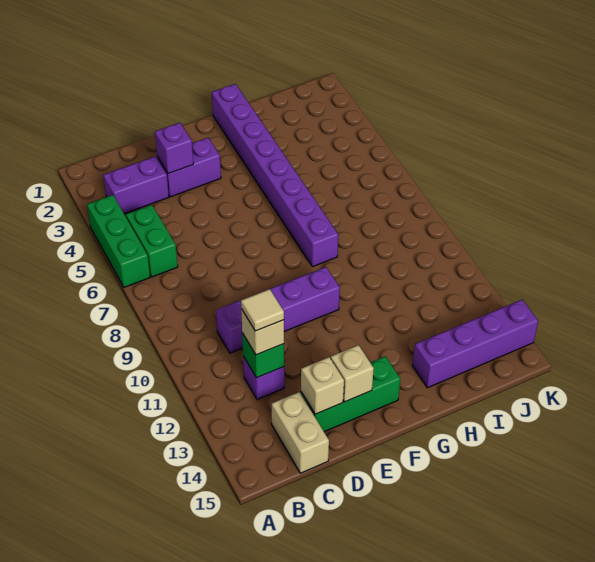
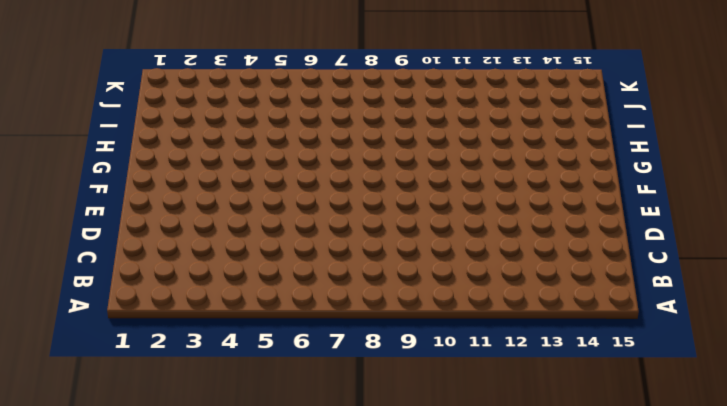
none -> green 1x3 brick [87,195,150,287]
none -> purple 1x2 brick [103,156,169,214]
none -> green 1x2 brick [126,205,178,277]

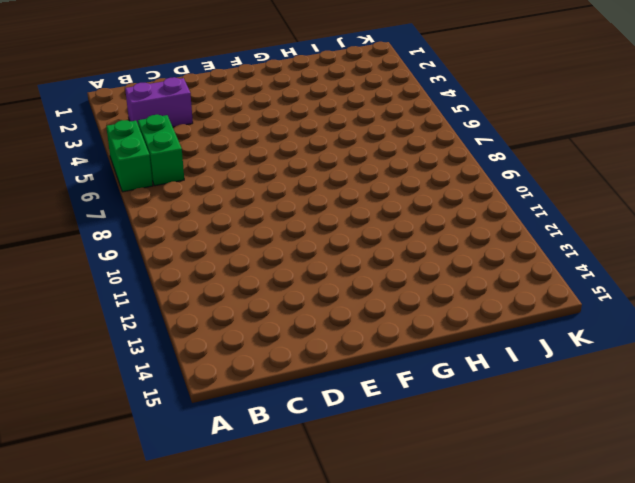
green 1x2 brick [106,120,153,192] -> green 1x3 brick [87,195,150,287]
none -> purple 1x4 brick [216,267,340,353]
none -> purple 1x1 brick [243,356,284,400]
none -> tan 1x2 brick [272,392,329,473]

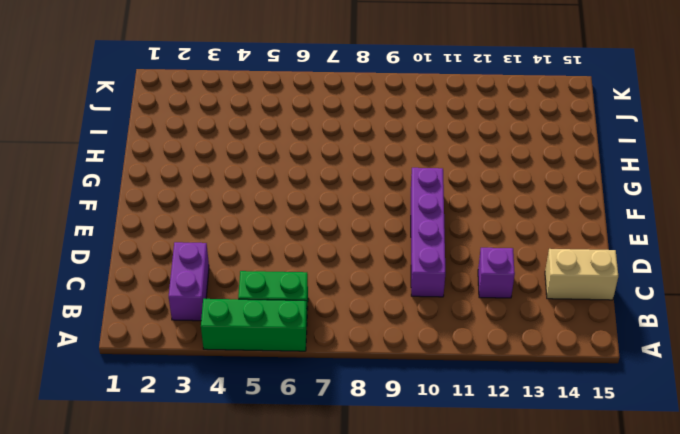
none -> purple 1x2 brick [157,138,221,197]
none -> green 1x3 brick [301,356,400,432]
none -> purple 1x8 brick [212,84,338,267]

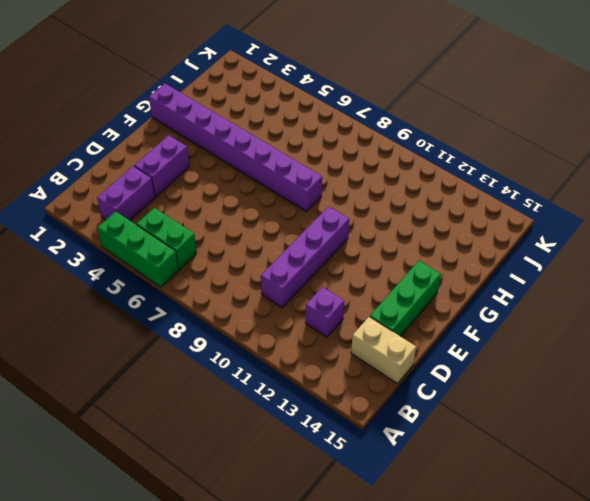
none -> purple 1x4 brick [412,300,538,388]
none -> green 1x1 brick [242,333,284,378]
none -> purple 1x1 brick [155,123,193,174]

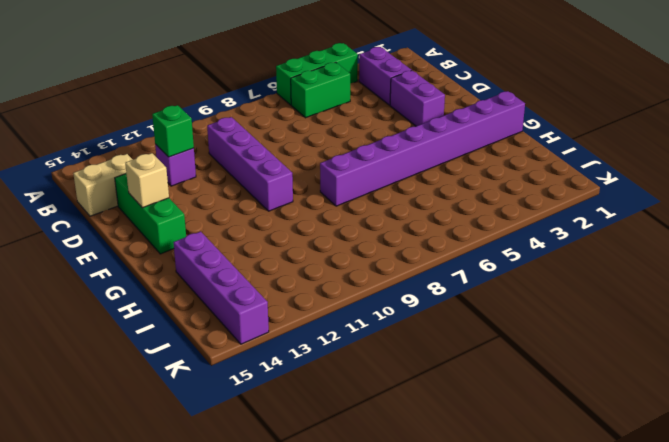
none -> purple 1x1 brick [155,123,193,174]
none -> tan 1x1 brick [301,357,344,414]
none -> tan 1x1 brick [241,309,284,355]

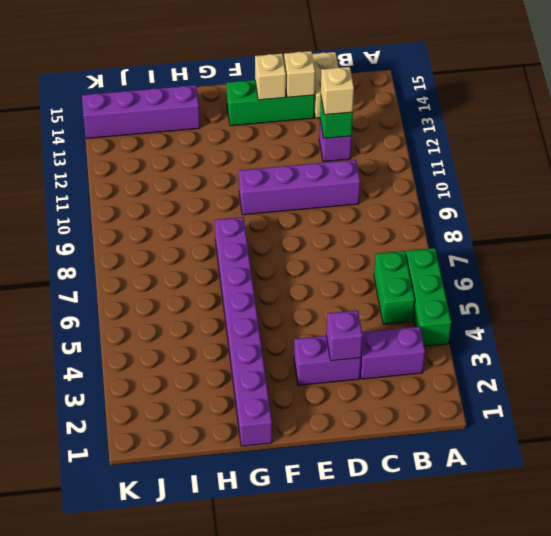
none -> tan 1x1 tile [241,289,284,331]

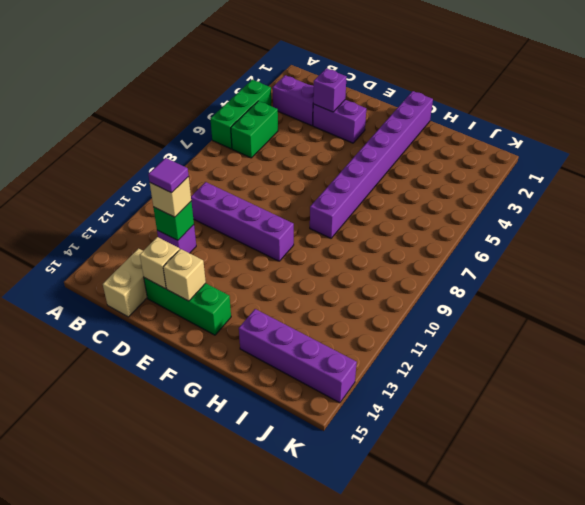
purple 1x1 tile [148,158,189,193] -> tan 1x1 tile [241,289,284,331]

